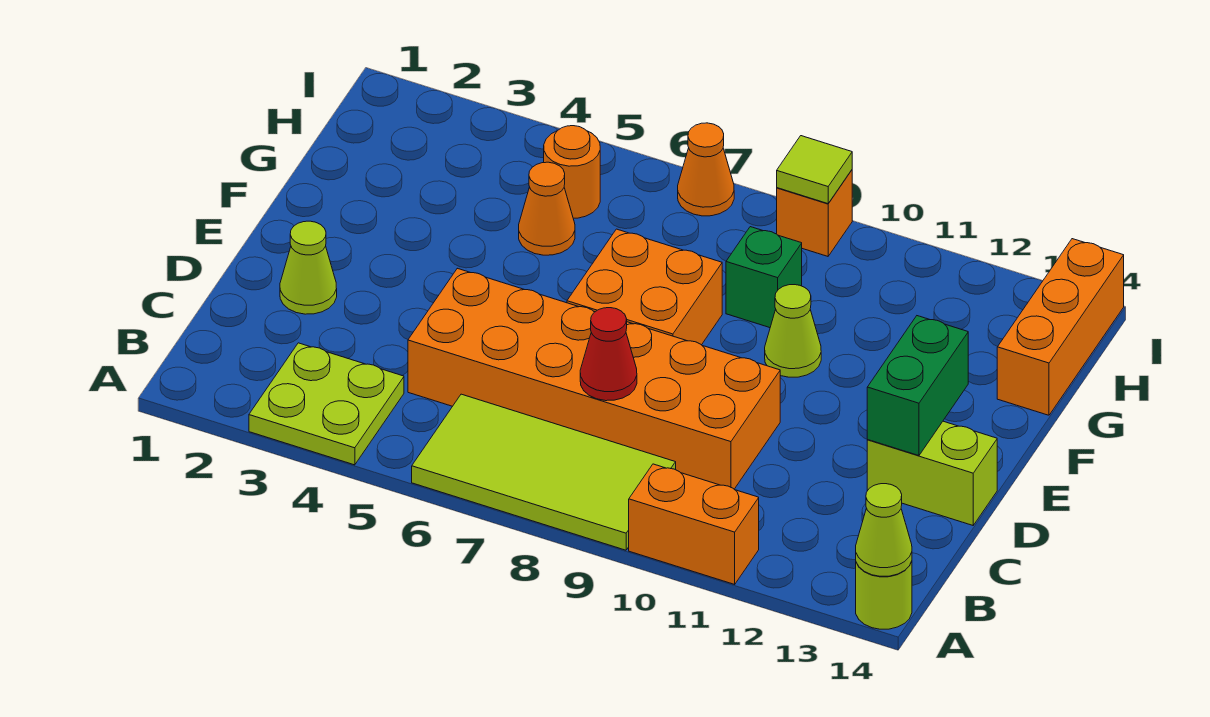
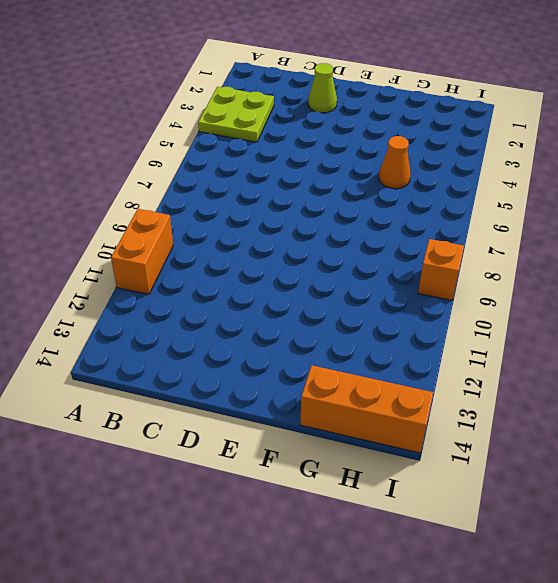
none -> lime 2x4 tile [412,394,676,550]
none -> lime 1x1 round brick [856,561,912,629]
none -> orange 2x6 brick [408,268,780,489]

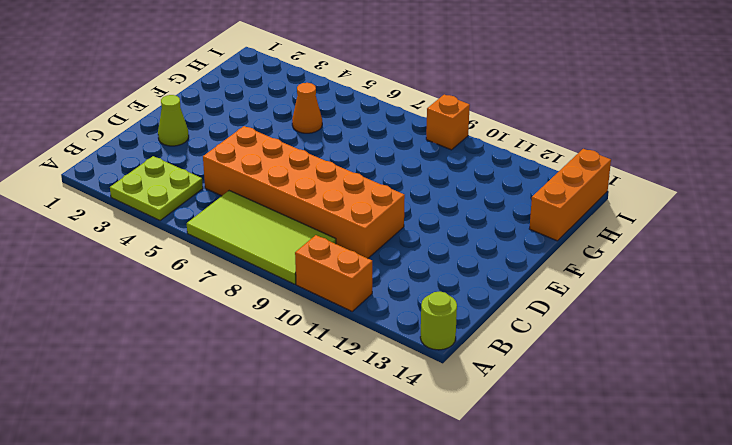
none -> lime 1x2 brick [867,421,997,525]
none -> orange 2x2 brick [567,229,722,345]
none -> lime 1x1 cone [765,285,821,377]

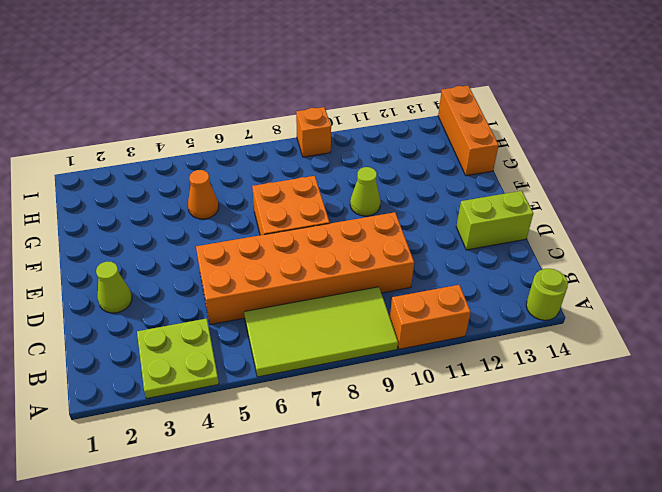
none -> green 1x1 brick [726,227,802,328]
none -> orange 1x1 round brick [544,126,600,218]
none -> orange 1x1 cone [678,123,734,216]

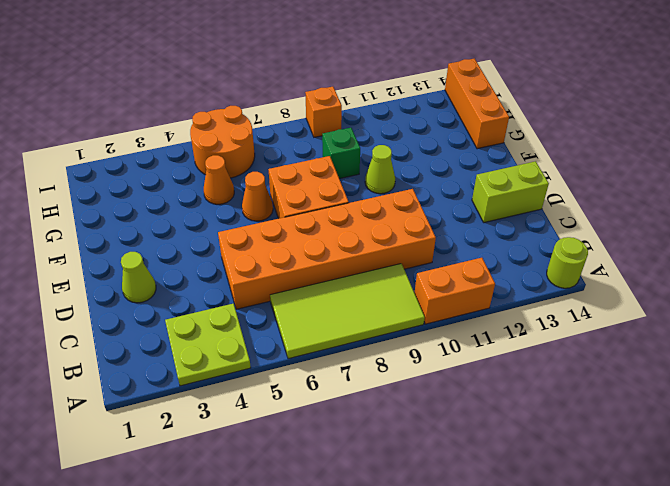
orange 1x1 cone [242,172,273,221] -> orange 1x1 cone moved to [678,123,734,216]
orange 2x2 round brick [190,106,255,178] -> orange 1x1 round brick [544,126,600,218]
none -> lime 1x1 cone [856,484,912,576]
none -> red 1x1 cone [580,308,637,401]
none -> green 1x2 brick [867,316,968,456]

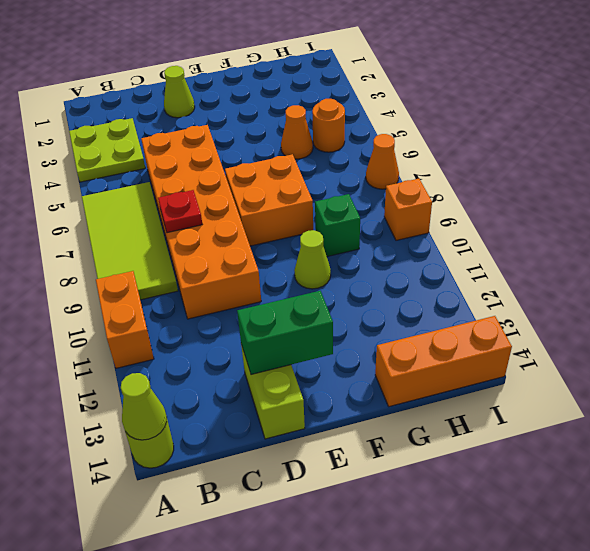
red 1x1 plate [158,190,202,233] -> red 1x1 cone [580,308,637,401]
none -> lime 1x1 tile [777,136,852,204]

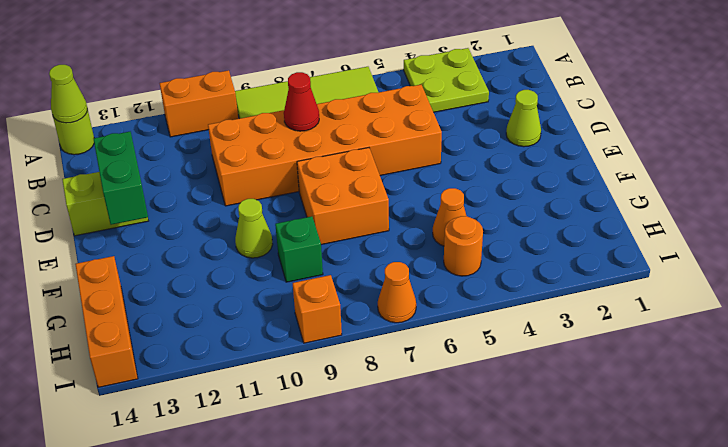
none -> lime 1x1 tile [777,136,852,204]

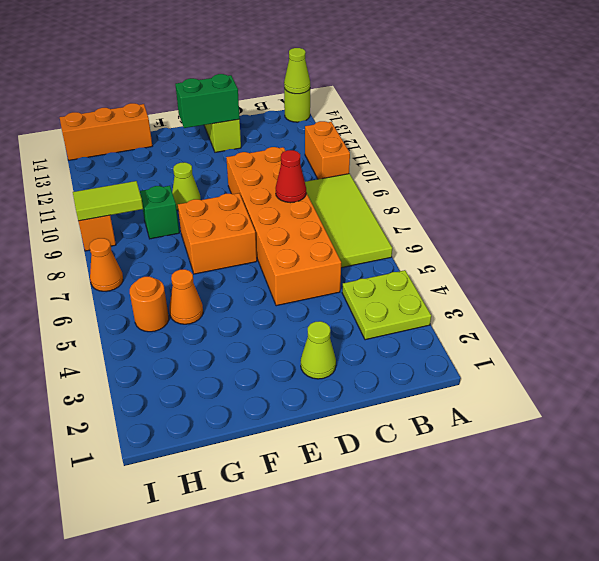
lime 1x2 tile [73,181,143,221] -> lime 1x1 tile [777,136,852,204]

